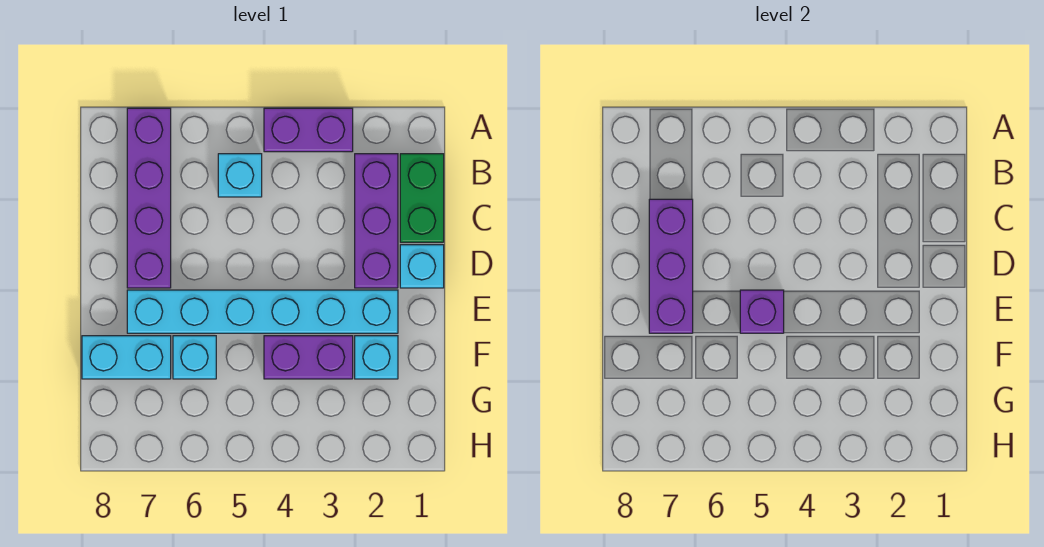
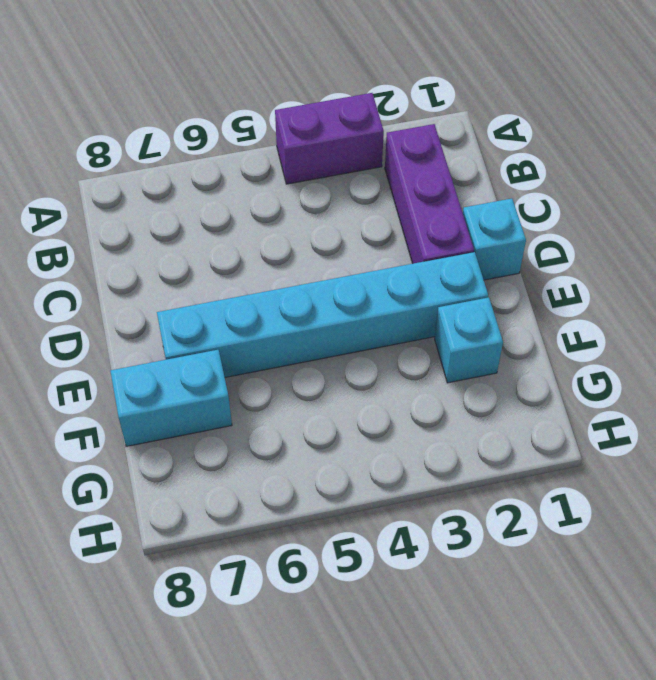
none -> purple 1x4 brick [127,108,171,288]
none -> green 1x2 brick [400,154,444,242]
none -> cyan 1x1 brick [218,154,262,197]

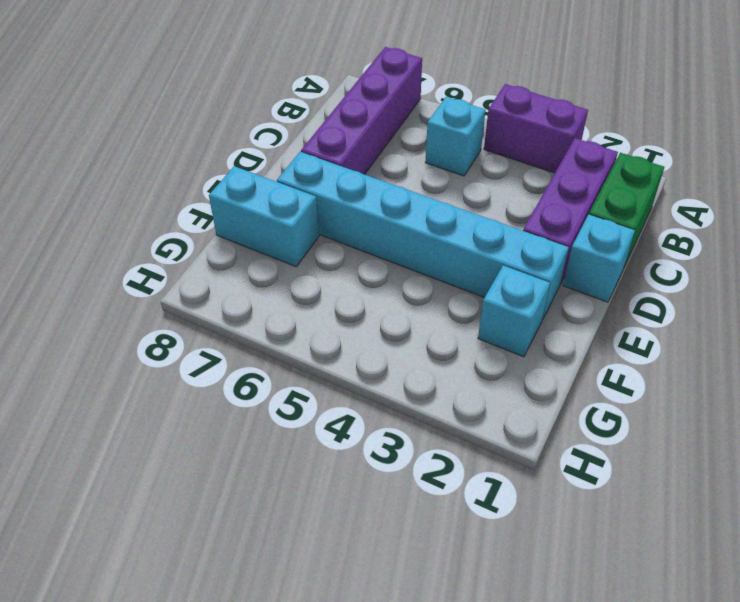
none -> purple 1x2 brick [264,336,353,379]
none -> cyan 1x1 brick [173,336,216,379]
none -> purple 1x3 brick [649,199,693,333]

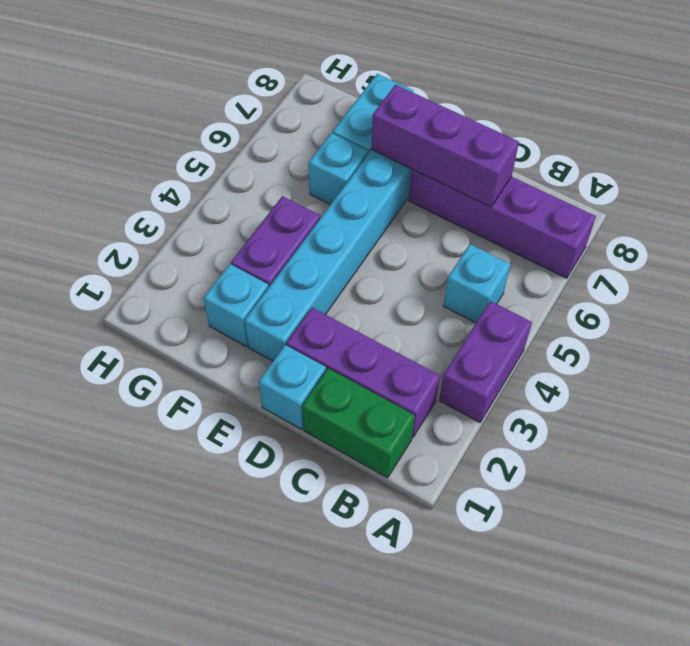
none -> purple 1x1 brick [740,290,784,333]

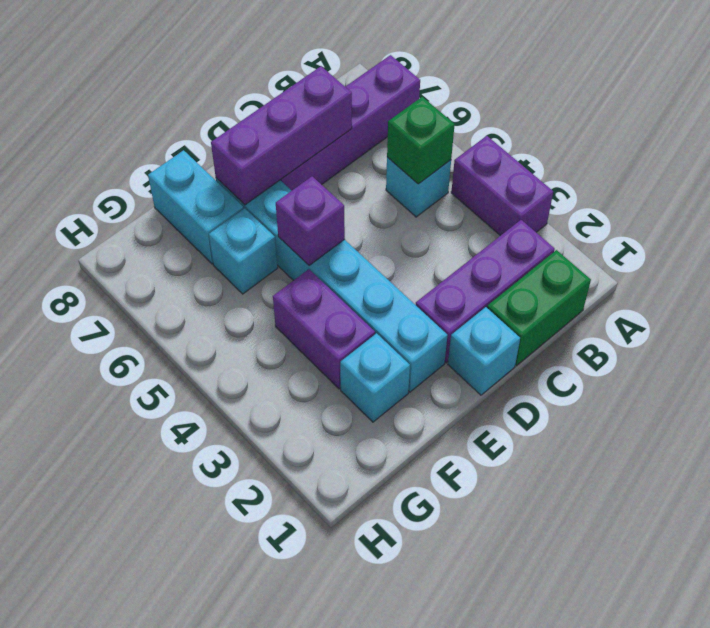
green 1x1 brick [387,97,455,184] -> none

